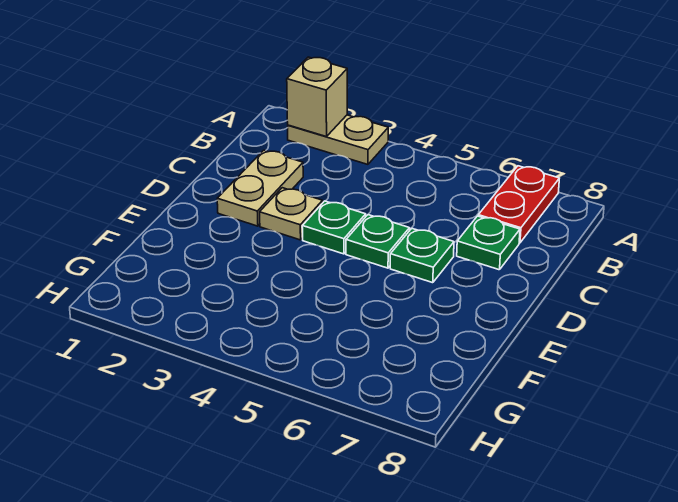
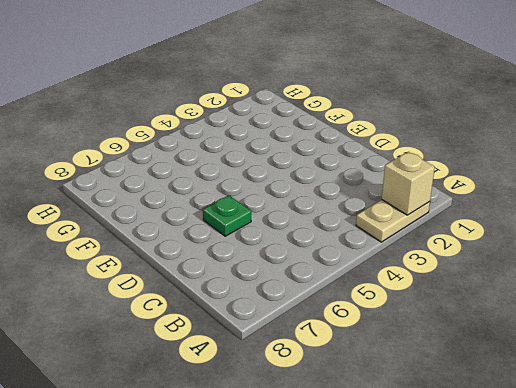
none -> red 1x2 plate [478,166,559,243]
none -> tan 1x2 plate [217,150,303,226]

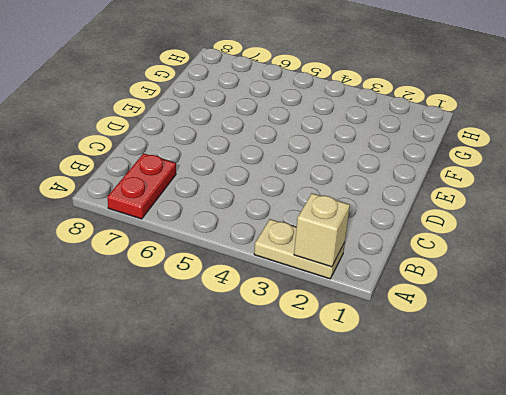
none -> tan 1x2 plate [217,150,303,226]
none -> green 1x1 plate [457,216,520,270]

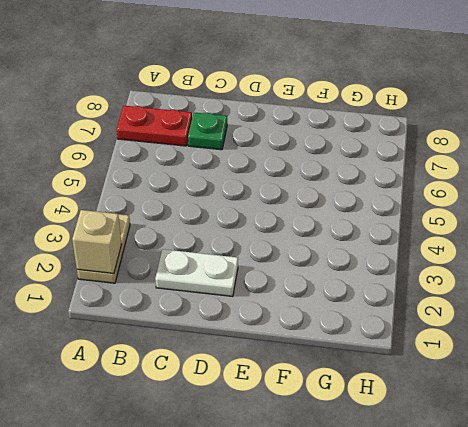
white 1x2 plate [155,249,238,297] -> tan 1x2 plate [217,150,303,226]
none -> tan 1x1 plate [260,188,323,240]
none -> green 1x1 plate [302,201,366,254]

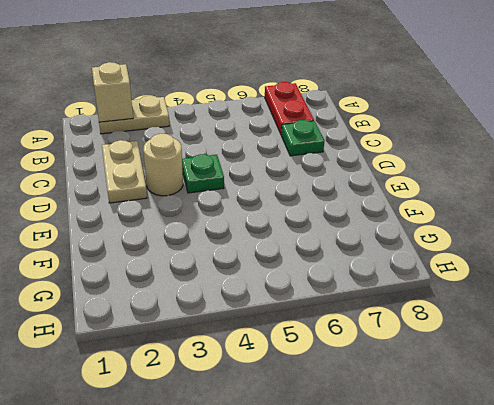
tan 1x1 round brick [143,134,183,196] -> tan 1x1 plate [260,188,323,240]
none -> green 1x1 plate [346,215,410,268]
none -> green 1x1 plate [390,229,454,283]

